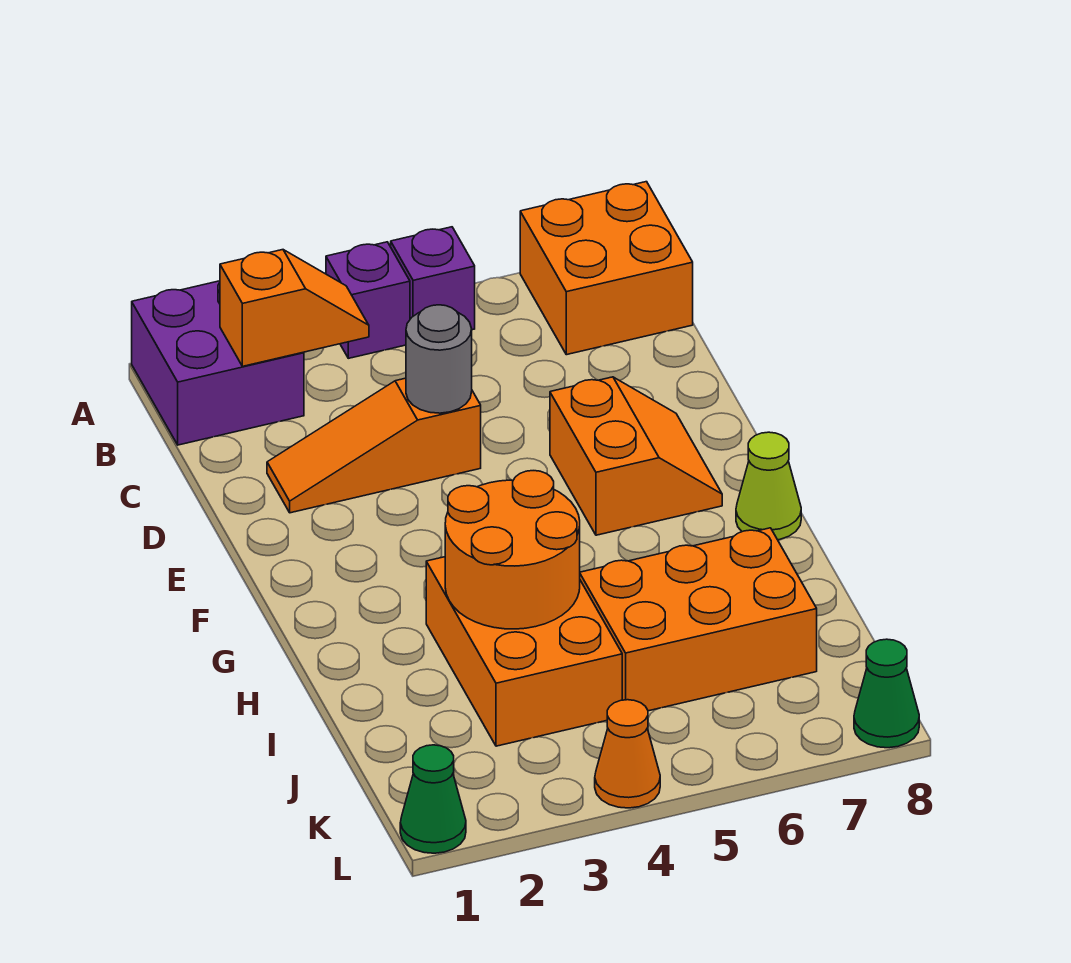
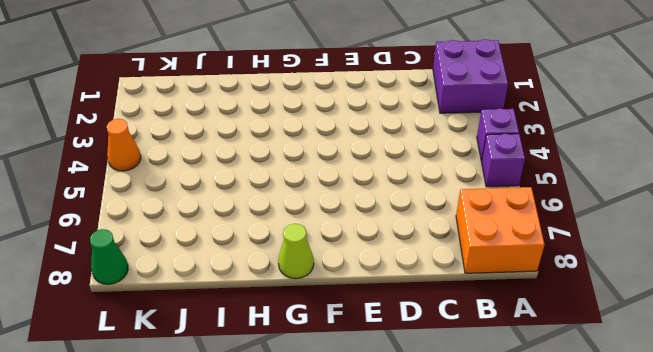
none -> orange 1x3 slope [267,378,481,513]
none -> orange 2x2 slope [550,377,722,535]
none -> orange 2x3 brick [426,557,622,746]

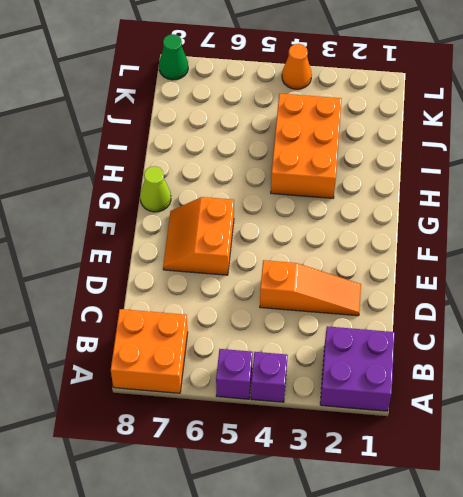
none -> orange 2x3 brick [580,528,817,711]
none -> green 1x1 cone [400,745,466,853]
none -> orange 1x2 slope [220,250,369,366]

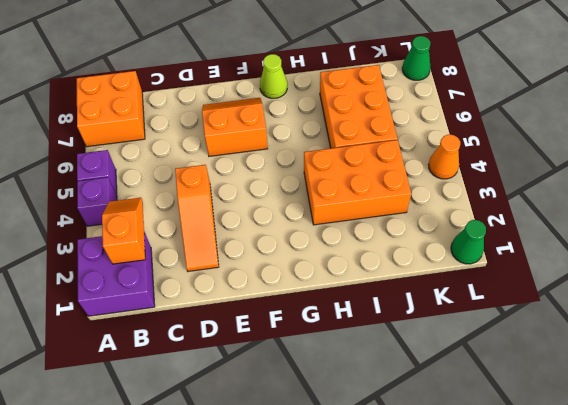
none -> grey 1x1 round brick [406,305,472,413]
none -> orange 2x2 round brick [445,471,580,629]

